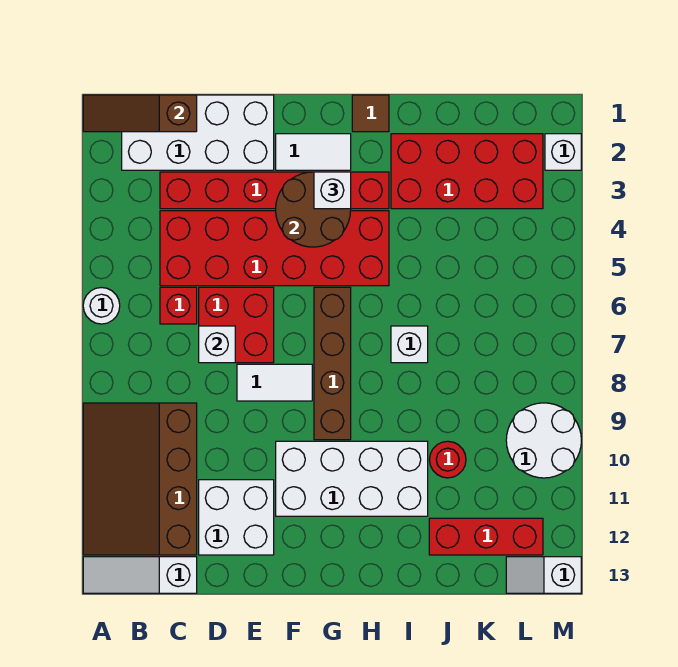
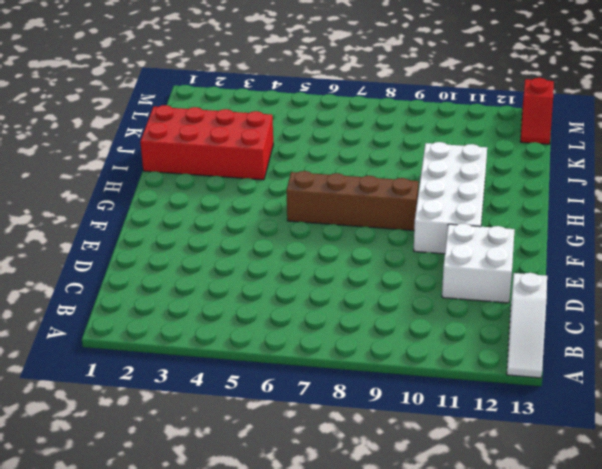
red 2x4 brick [140,105,273,180] -> red 2x4 brick turned to [391,134,543,209]
red 1x2 slope [520,78,554,144] -> white 1x2 slope [506,557,581,593]
none -> white 1x1 round brick [83,288,120,324]
none -> brown 3x4 slope [83,403,197,555]
none -> white 2x4 brick [122,95,274,170]

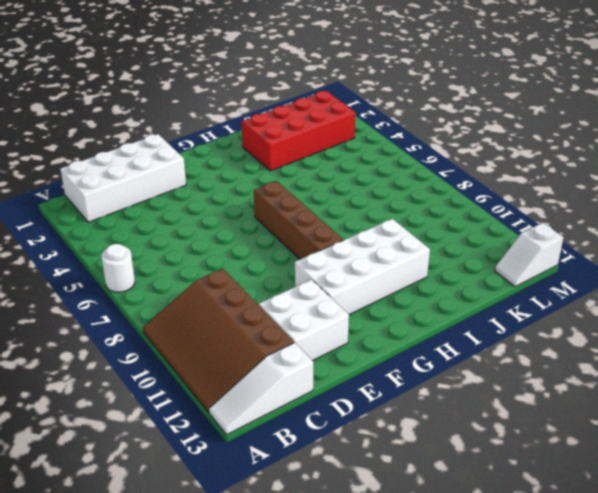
none -> red 1x6 brick [160,172,389,209]
none -> red 2x6 brick [160,211,389,286]
none -> red 1x1 brick [160,287,197,324]

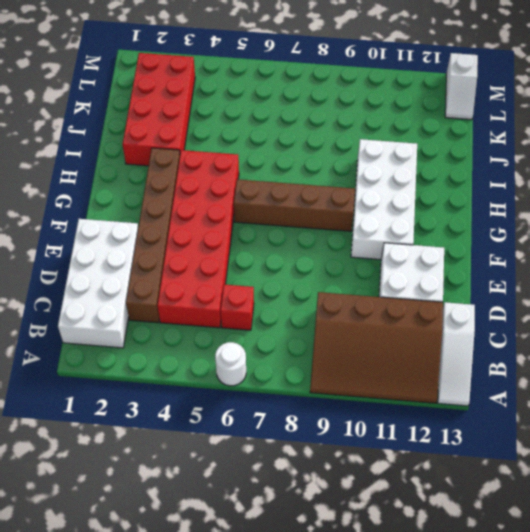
brown 1x6 brick [126,148,180,323] -> red 1x6 brick [160,172,389,209]
none -> red 2x2 brick [199,287,274,363]
none -> white 1x2 tile [237,364,312,401]
none -> white 1x2 tile [276,134,351,170]

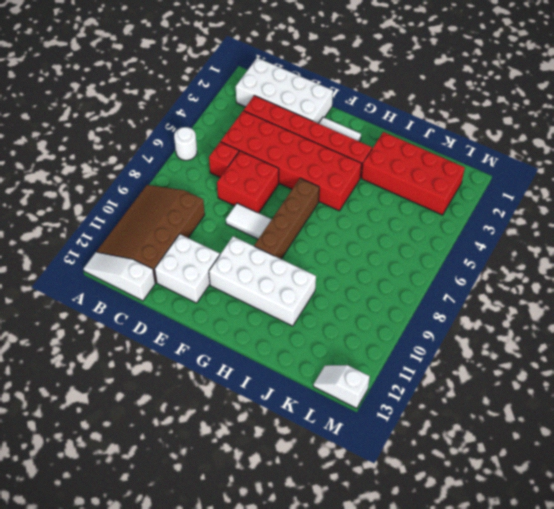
none -> brown 1x1 tile [352,95,389,132]
none -> white 1x1 brick [391,326,428,363]
none -> red 1x1 round brick [429,441,466,478]

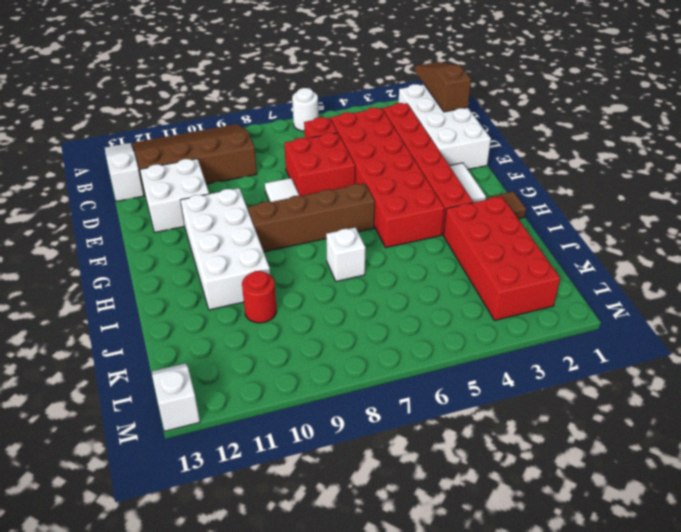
none -> red 1x3 brick [429,518,543,555]
none -> white 2x2 round brick [506,403,581,478]
none -> white 1x1 brick [545,134,581,170]

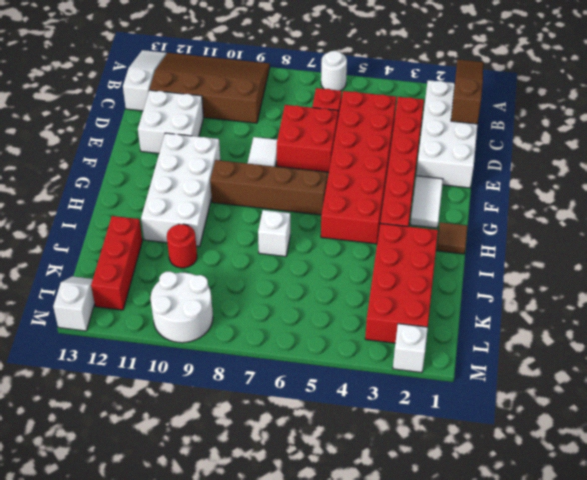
none -> white 1x1 brick [199,326,235,363]
none -> brown 2x2 round brick [276,172,351,247]
none -> white 1x1 brick [314,172,351,209]

